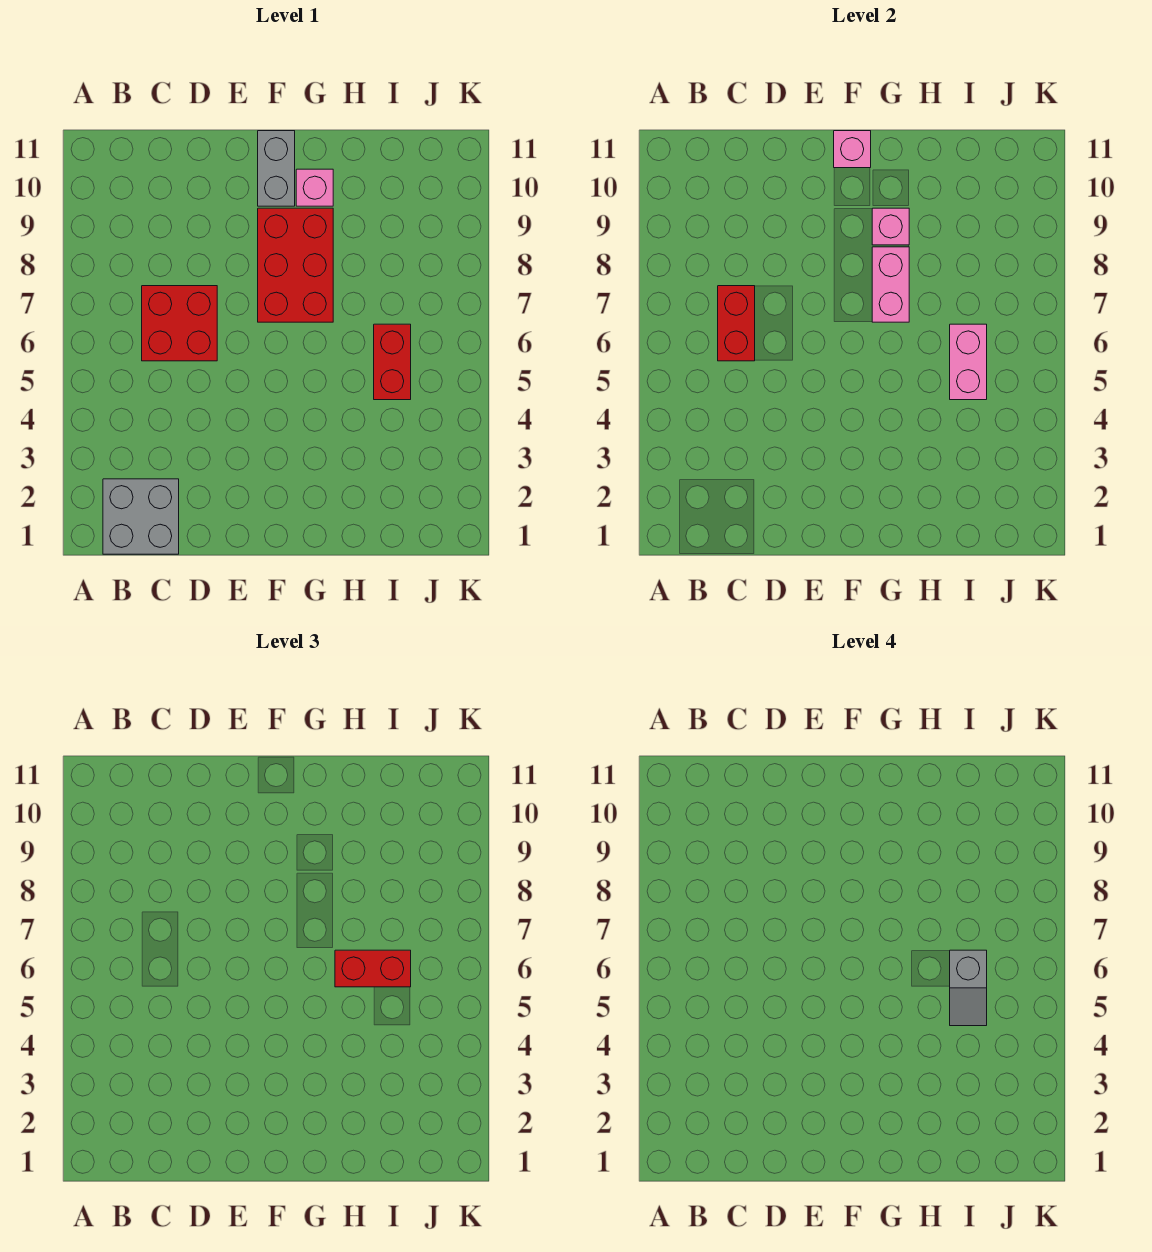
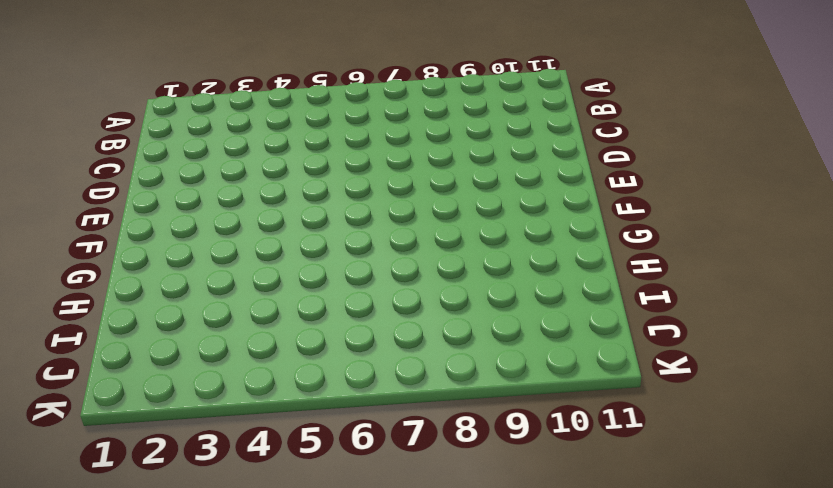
none -> grey 2x2 brick [103,479,179,554]
none -> red 2x2 brick [142,286,217,361]
none -> red 2x3 brick [258,208,333,322]

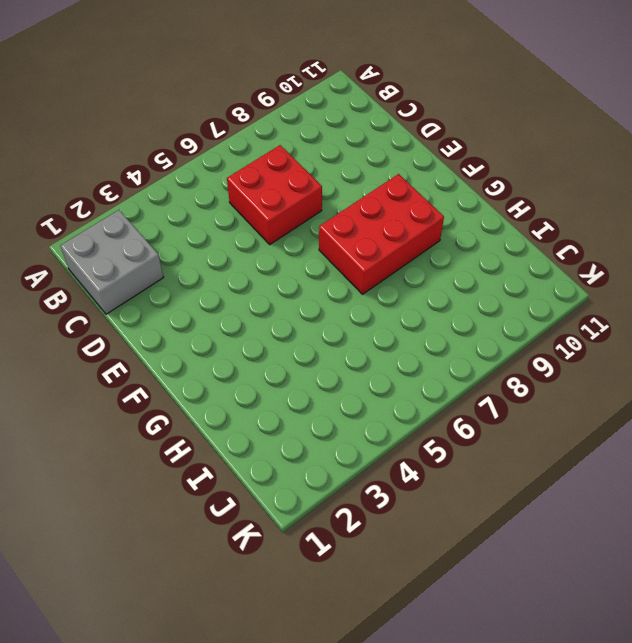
none -> grey 1x2 brick [258,131,295,206]
none -> pink 1x1 brick [296,169,333,206]
none -> red 1x2 brick [374,324,411,400]

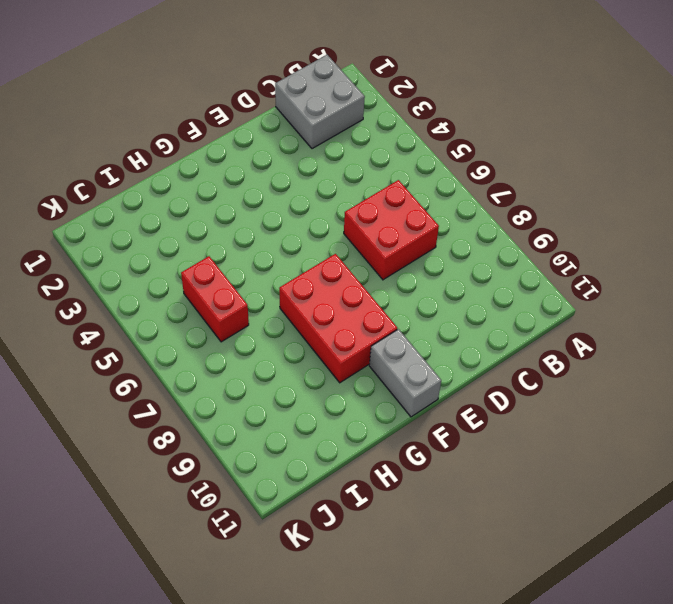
none -> pink 1x1 brick [296,169,333,206]
none -> red 1x2 brick [718,286,755,361]
none -> pink 1x1 brick [834,131,871,168]

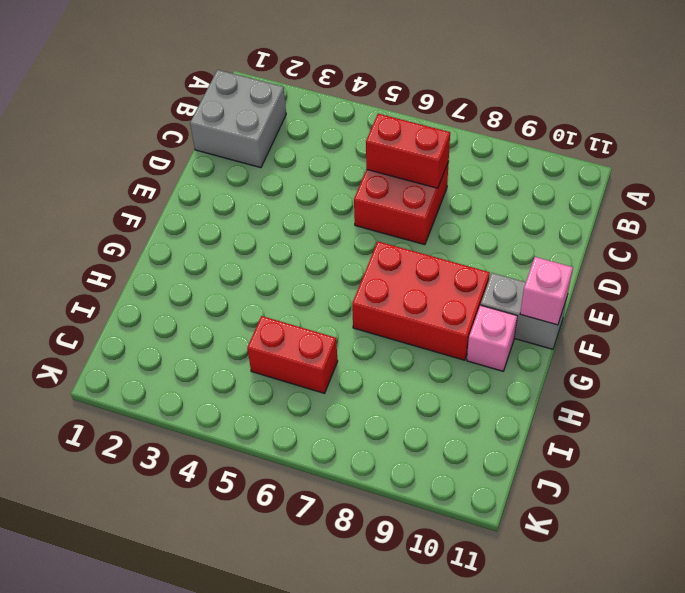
none -> pink 1x2 brick [872,247,909,322]
none -> pink 1x1 brick [872,208,909,245]
none -> pink 1x2 brick [950,324,987,400]

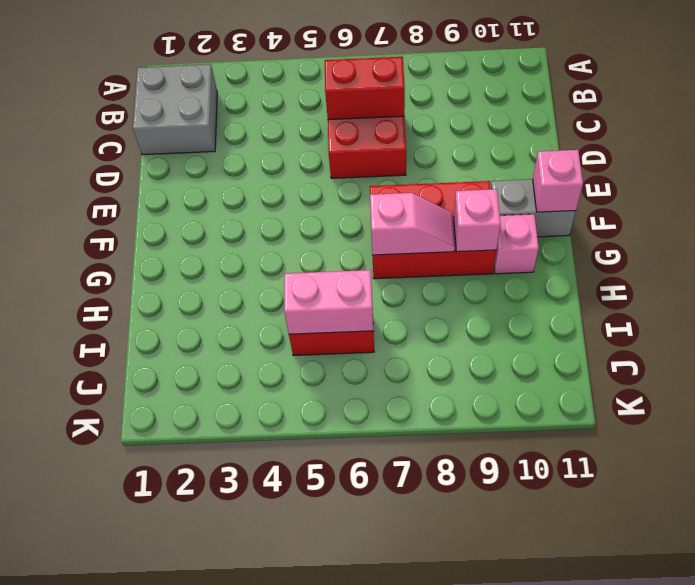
pink 1x2 slope [370,193,455,255] -> pink 1x2 brick [872,247,909,322]
none -> red 1x2 brick [335,950,411,987]
none -> grey 1x2 slope [950,950,987,1026]

